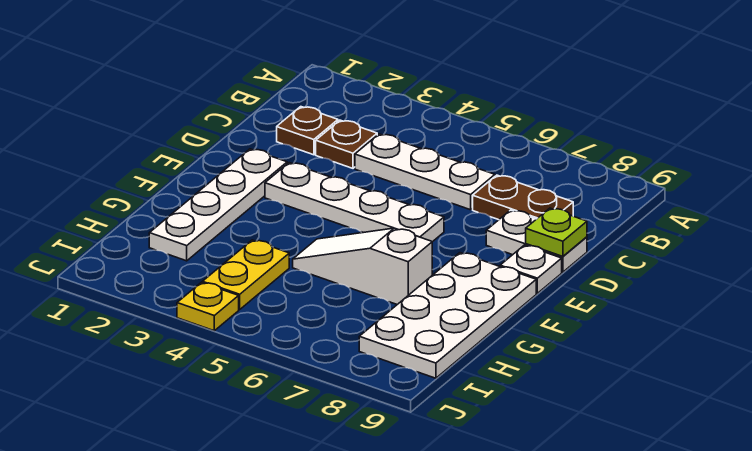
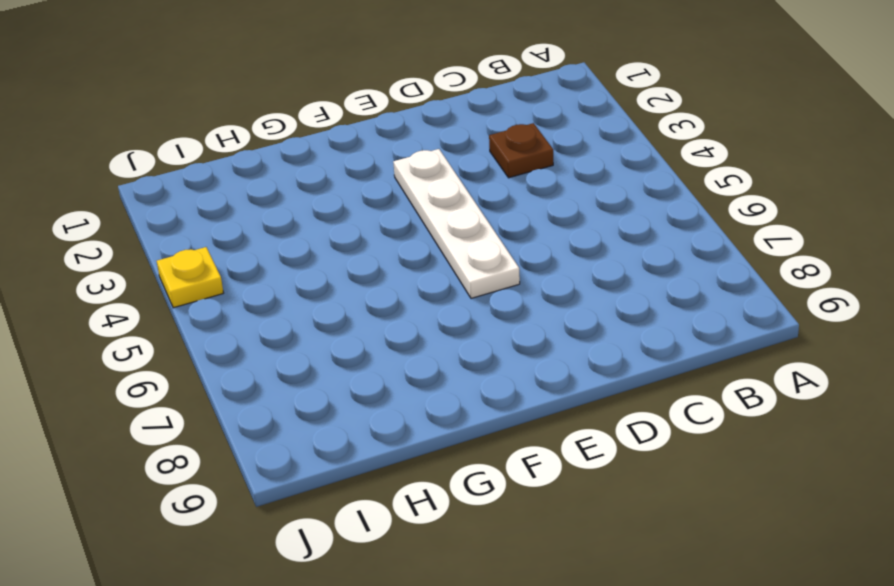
none -> brown 1x1 plate [277,107,338,155]
none -> white 1x3 plate [355,134,495,210]
none -> brown 1x2 plate [473,175,573,220]

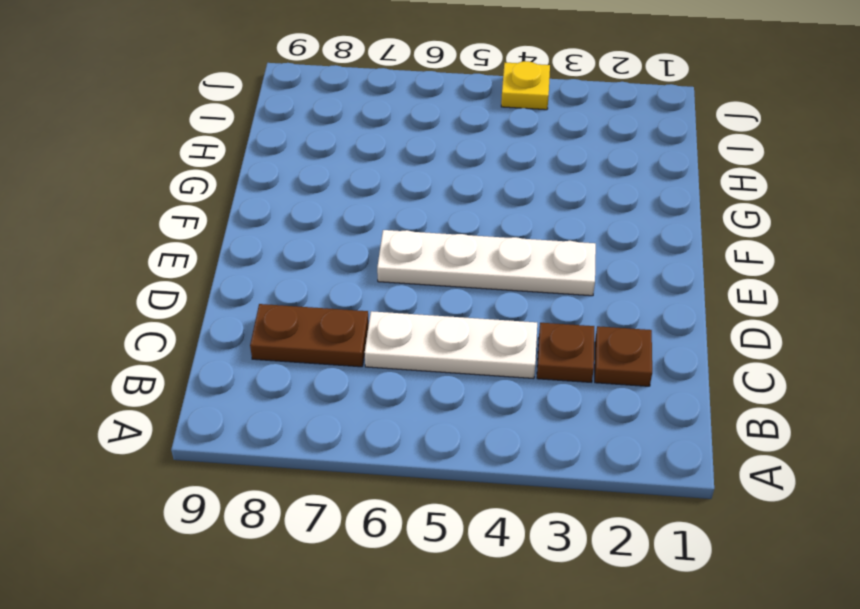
none -> white 1x2 plate [486,210,587,272]
none -> white 1x4 plate [149,149,287,261]
none -> white 1x1 plate [500,245,562,293]

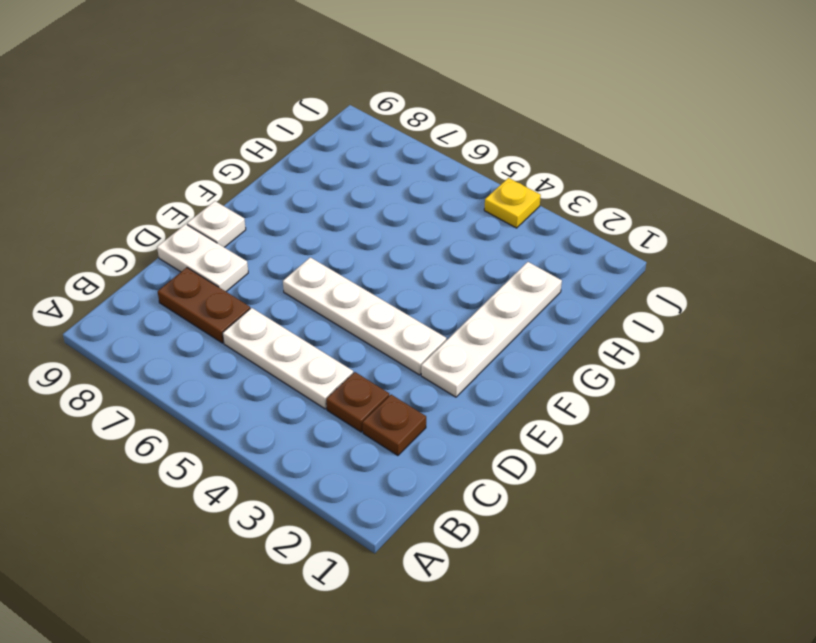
none -> white 2x4 plate [359,253,536,378]
none -> white 1x3 slope [293,228,432,304]
none -> yellow 1x2 plate [202,240,289,309]

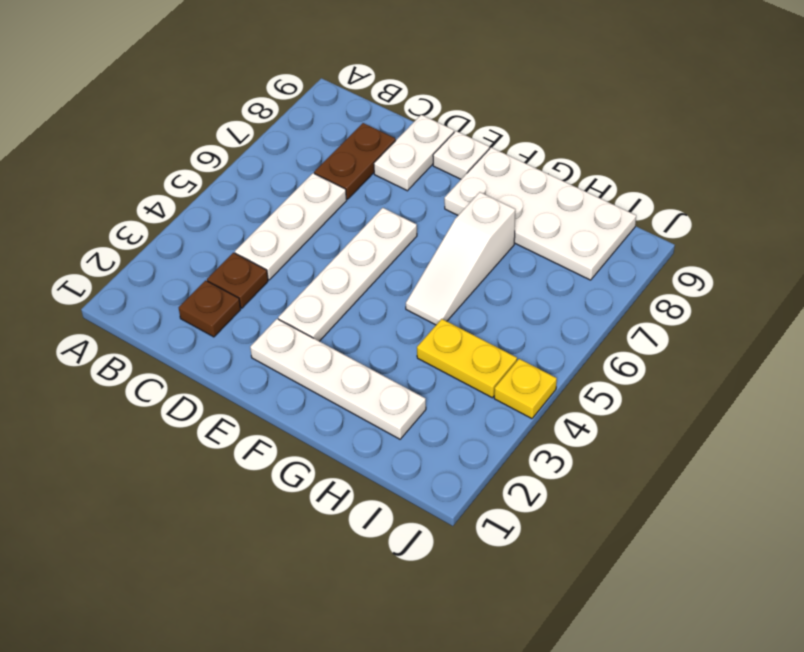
none -> lime 1x1 plate [526,208,587,256]

